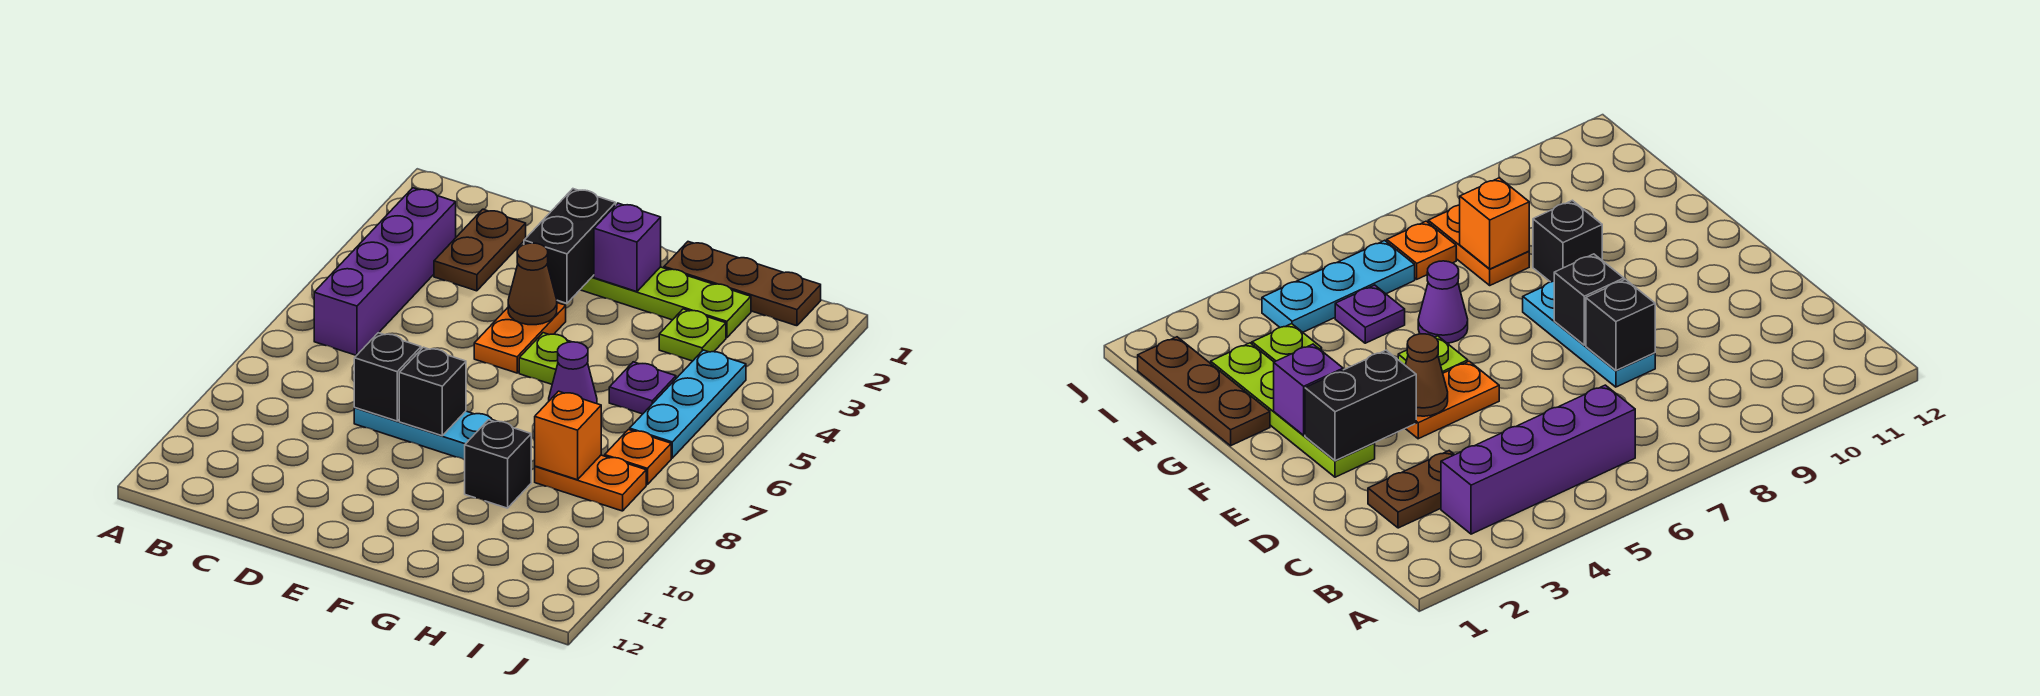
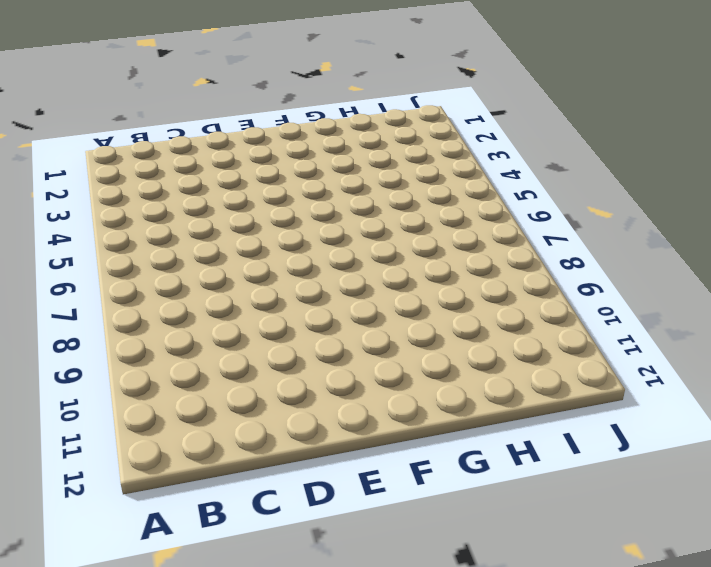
none -> purple 1x4 brick [314,188,456,356]
none -> brown 1x2 plate [434,209,526,291]
none -> cyan 1x3 plate [354,408,496,460]

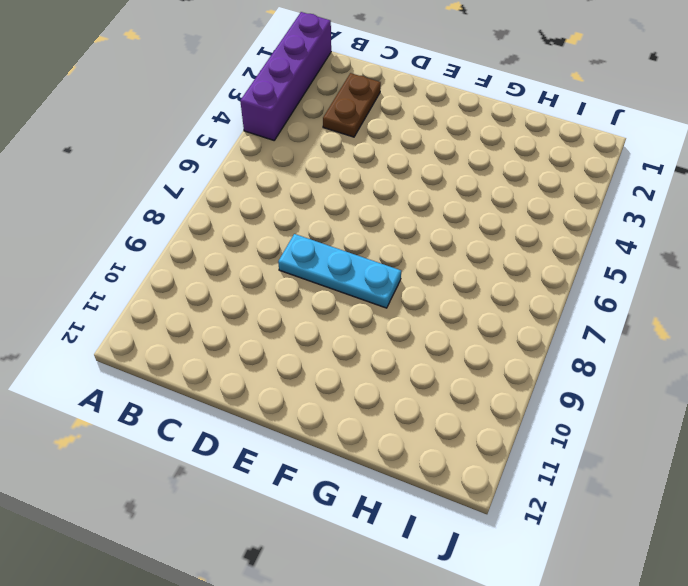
purple 1x4 brick [240,12,331,140] -> purple 1x4 brick moved to [314,188,456,356]
none -> lime 1x4 plate [580,267,751,338]
none -> orange 1x2 plate [474,303,566,373]
none -> lime 1x1 plate [519,333,571,384]

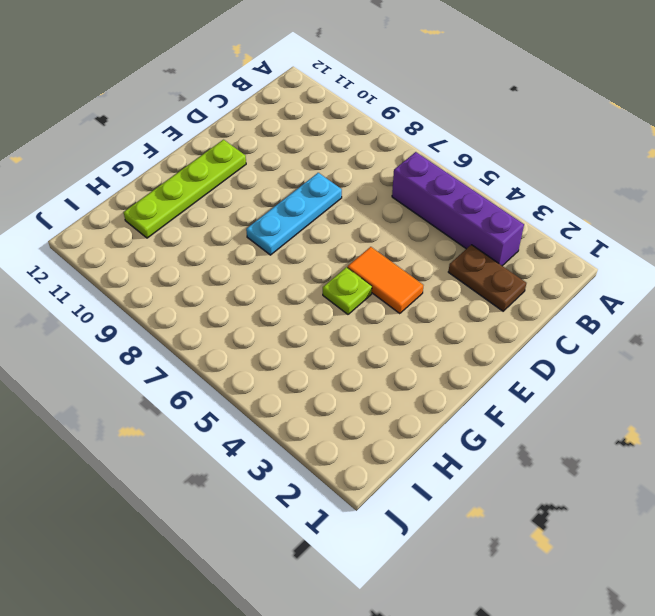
orange 1x2 tile [348,247,424,314] -> orange 1x2 plate [474,303,566,373]
lime 1x4 plate [124,140,246,238] -> lime 1x4 plate moved to [580,267,751,338]
none -> brown 1x3 plate [664,242,821,326]
none -> purple 1x1 cone [549,342,597,404]
none -> black 1x1 brick [465,420,531,508]

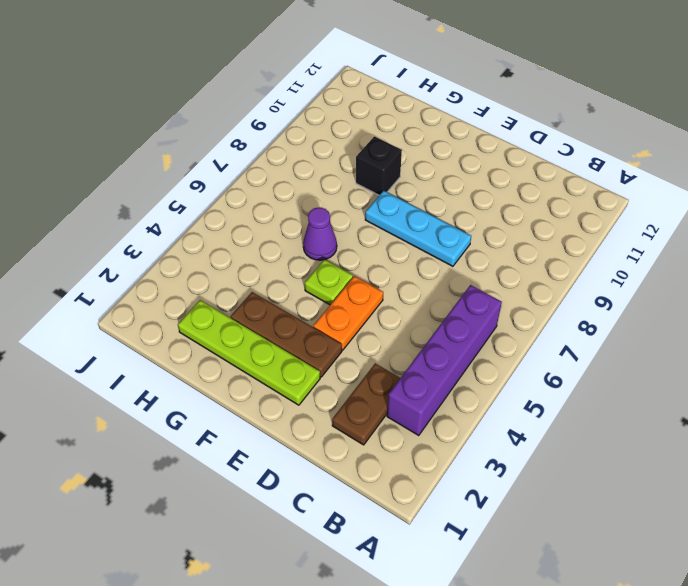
brown 1x3 plate [231,292,342,377] -> brown 1x3 plate moved to [664,242,821,326]
none -> lime 1x1 plate [659,309,726,361]
none -> purple 1x1 plate [609,362,676,414]
none -> orange 1x2 plate [535,455,646,511]

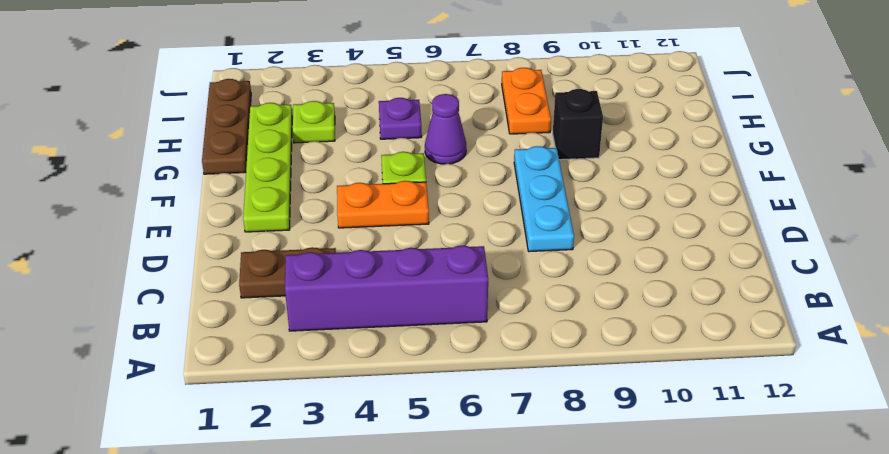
none -> cyan 1x3 plate [630,350,746,458]
none -> orange 1x1 plate [605,430,671,485]
none -> black 1x1 brick [354,333,421,421]

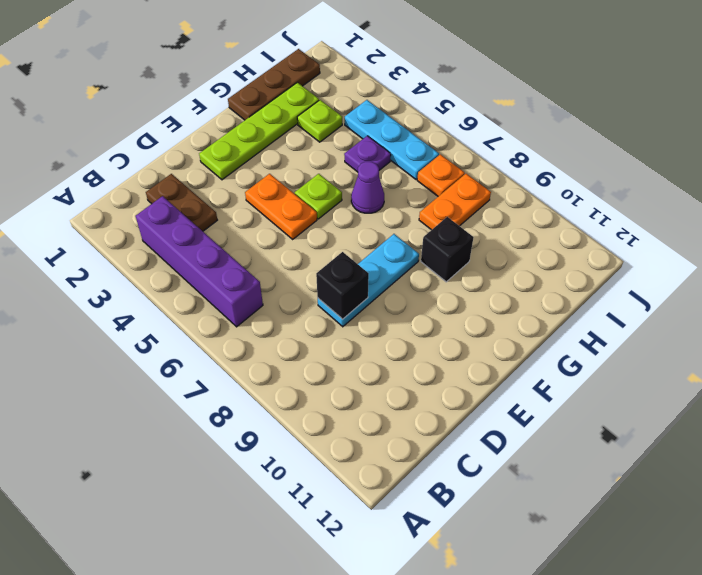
none -> black 1x2 brick [524,189,616,303]
none -> brown 1x1 cone [508,243,557,325]
none -> black 1x1 brick [399,347,466,436]

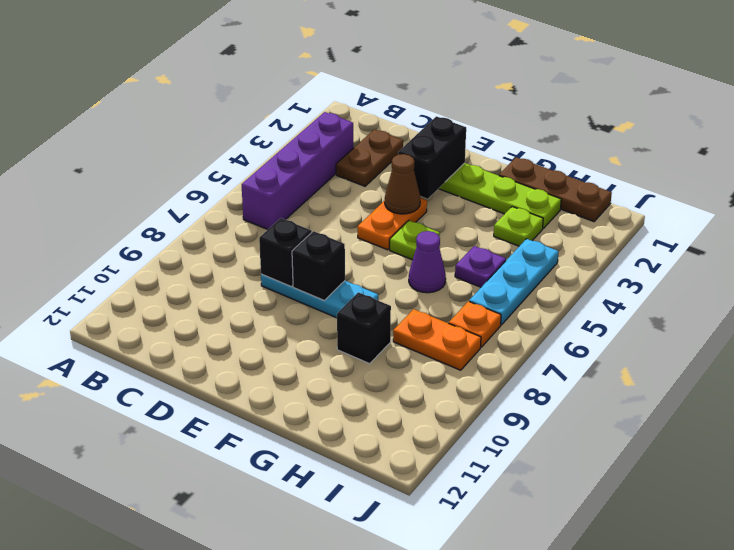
none -> purple 1x1 brick [594,203,661,292]
none -> orange 1x1 brick [535,391,601,480]

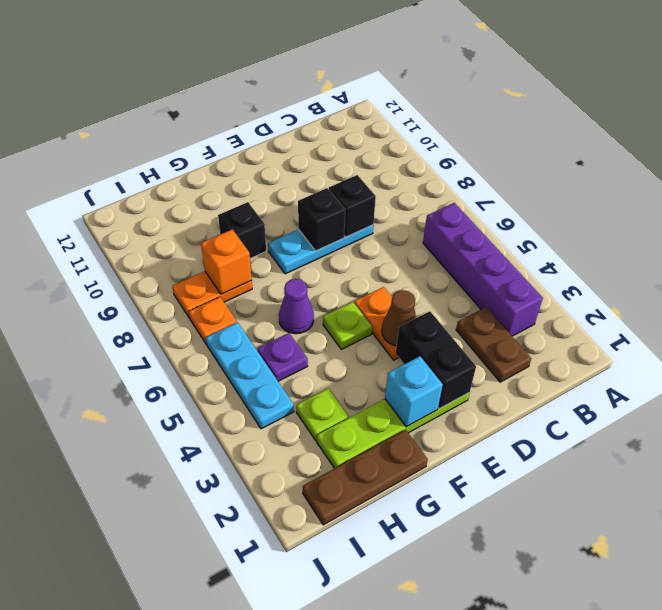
cyan 1x1 brick [385,356,443,427] -> purple 1x1 brick [594,203,661,292]

